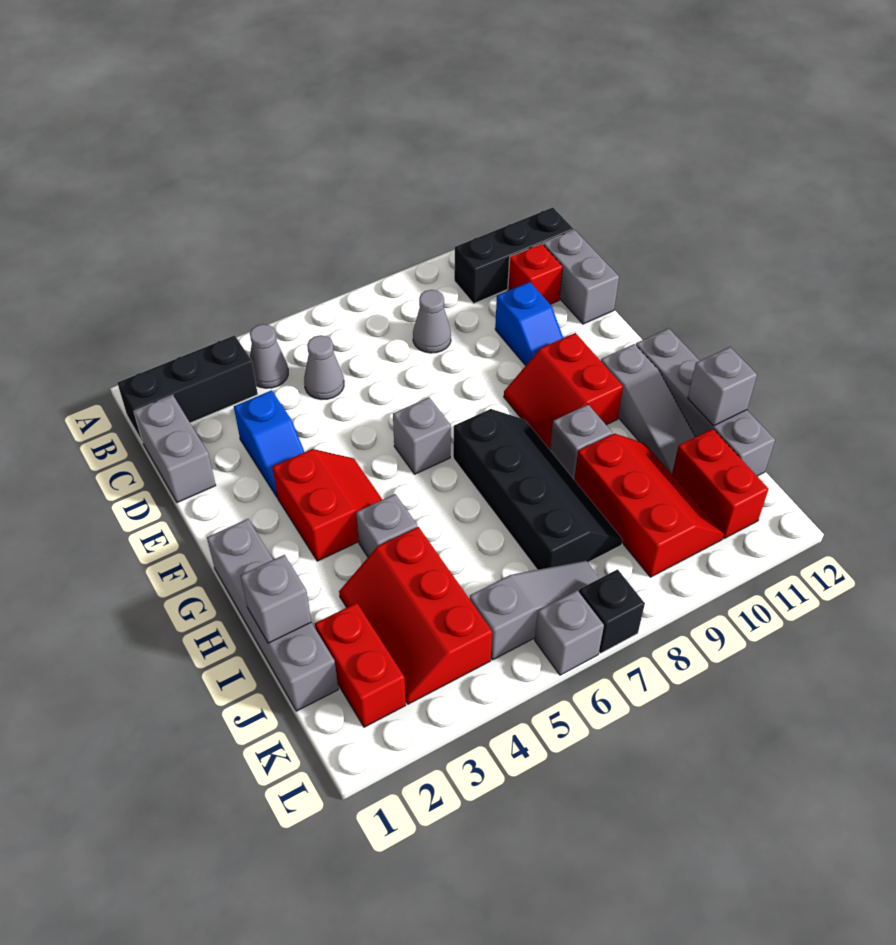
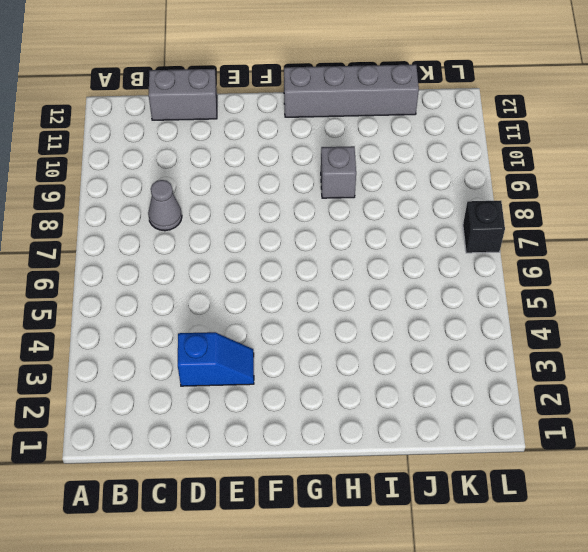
none -> black 1x3 brick [118,335,258,442]
none -> grey 1x1 cone [250,324,288,388]
none -> black 1x3 brick [454,208,574,304]

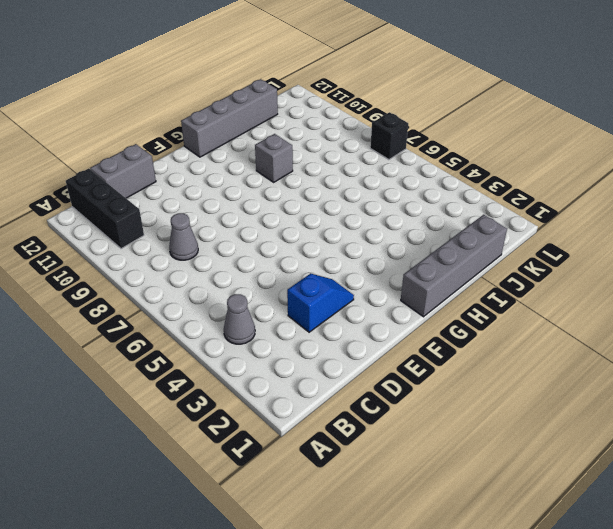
none -> black 1x3 brick [118,335,258,442]
none -> grey 1x2 brick [134,395,216,503]
none -> grey 1x1 cone [304,335,344,400]

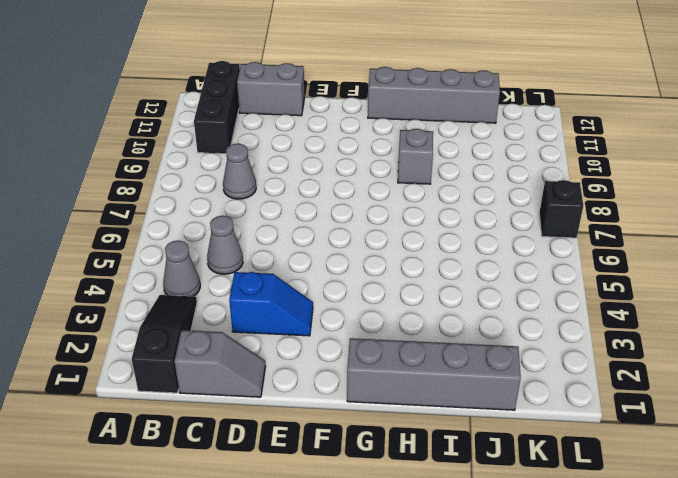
black 1x3 slope [132,295,197,393] -> black 1x3 brick [118,335,258,442]
grey 1x2 slope [174,330,266,397] -> grey 1x2 brick [134,395,216,503]
none -> red 1x1 brick [508,244,563,304]
none -> blue 1x2 slope [495,282,563,366]
none -> red 2x2 slope [273,449,382,561]

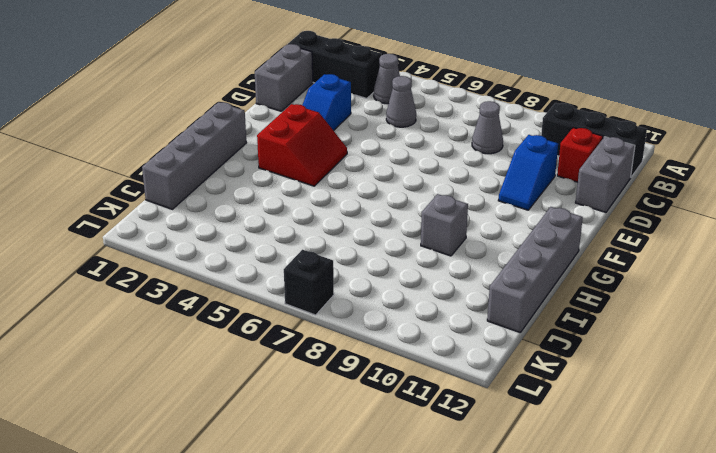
none -> grey 1x1 brick [393,397,451,474]
none -> red 2x2 slope [504,333,623,450]
none -> black 2x4 slope [453,409,623,570]

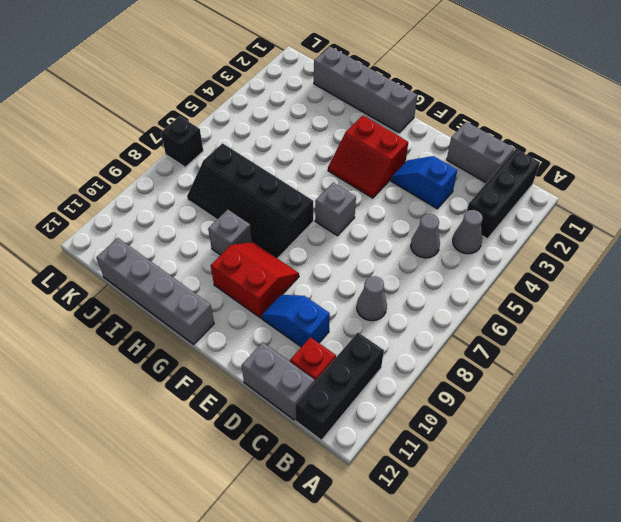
none -> grey 1x3 slope [601,344,695,474]
none -> grey 1x1 brick [356,494,417,557]
none -> red 2x3 slope [339,527,492,704]

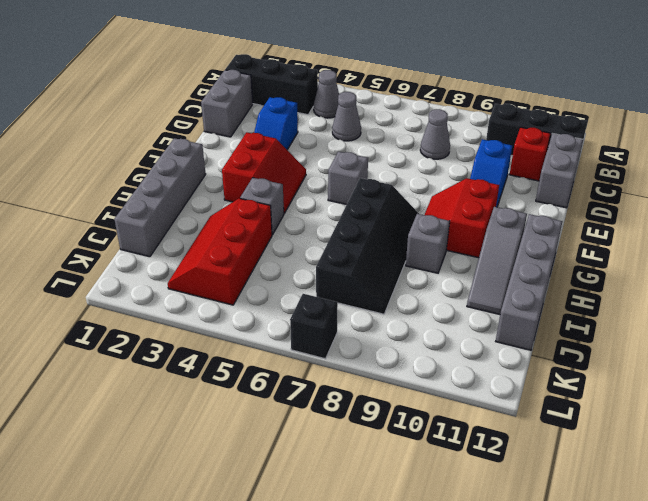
none -> red 2x3 slope [574,433,724,577]
none -> red 1x2 brick [315,603,406,727]
none -> red 1x2 brick [672,429,769,538]

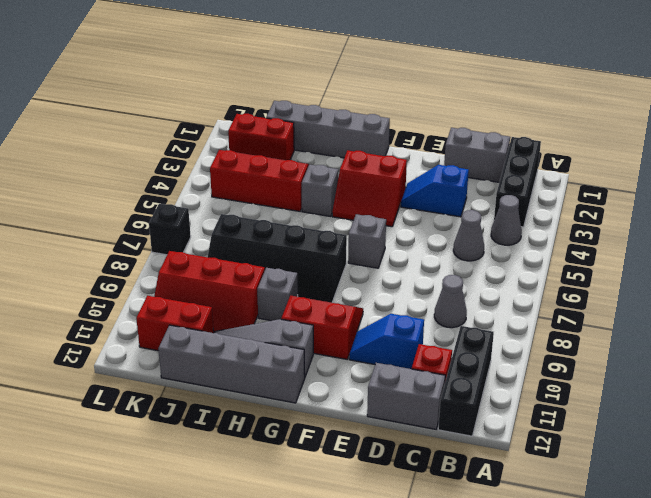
none -> grey 1x3 slope [470,561,600,660]
none -> grey 1x1 brick [535,590,604,675]
none -> grey 1x1 brick [240,555,311,643]

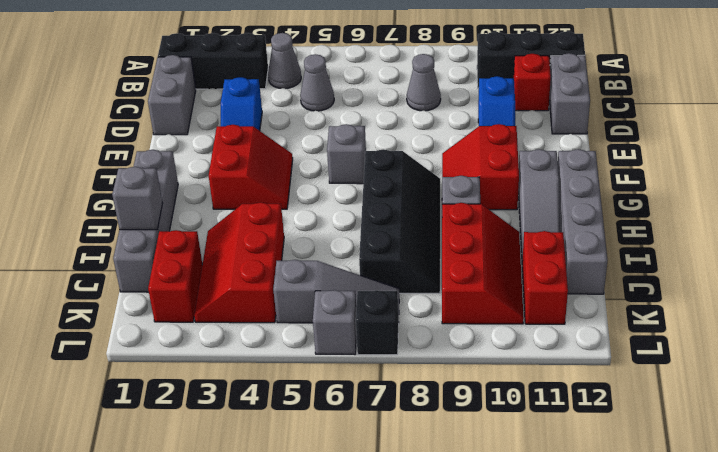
none -> grey 1x1 brick [356,494,417,557]
none -> grey 1x1 brick [688,347,757,426]

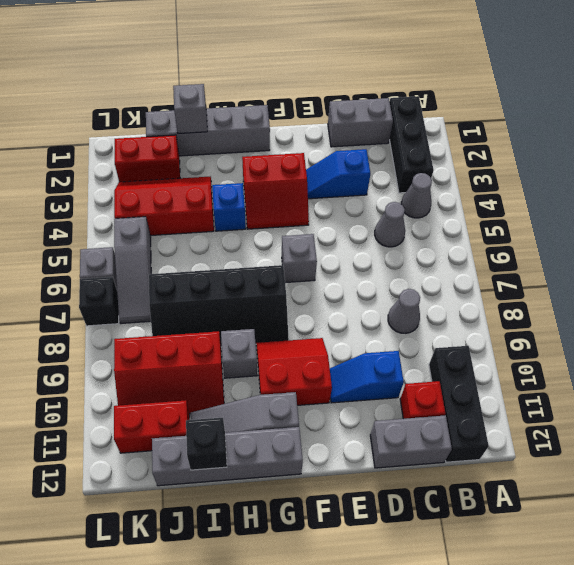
blue 1x1 brick [212,183,246,231] -> grey 1x1 brick [356,494,417,557]
black 1x1 brick [186,418,227,470] -> grey 1x1 brick [688,347,757,426]

